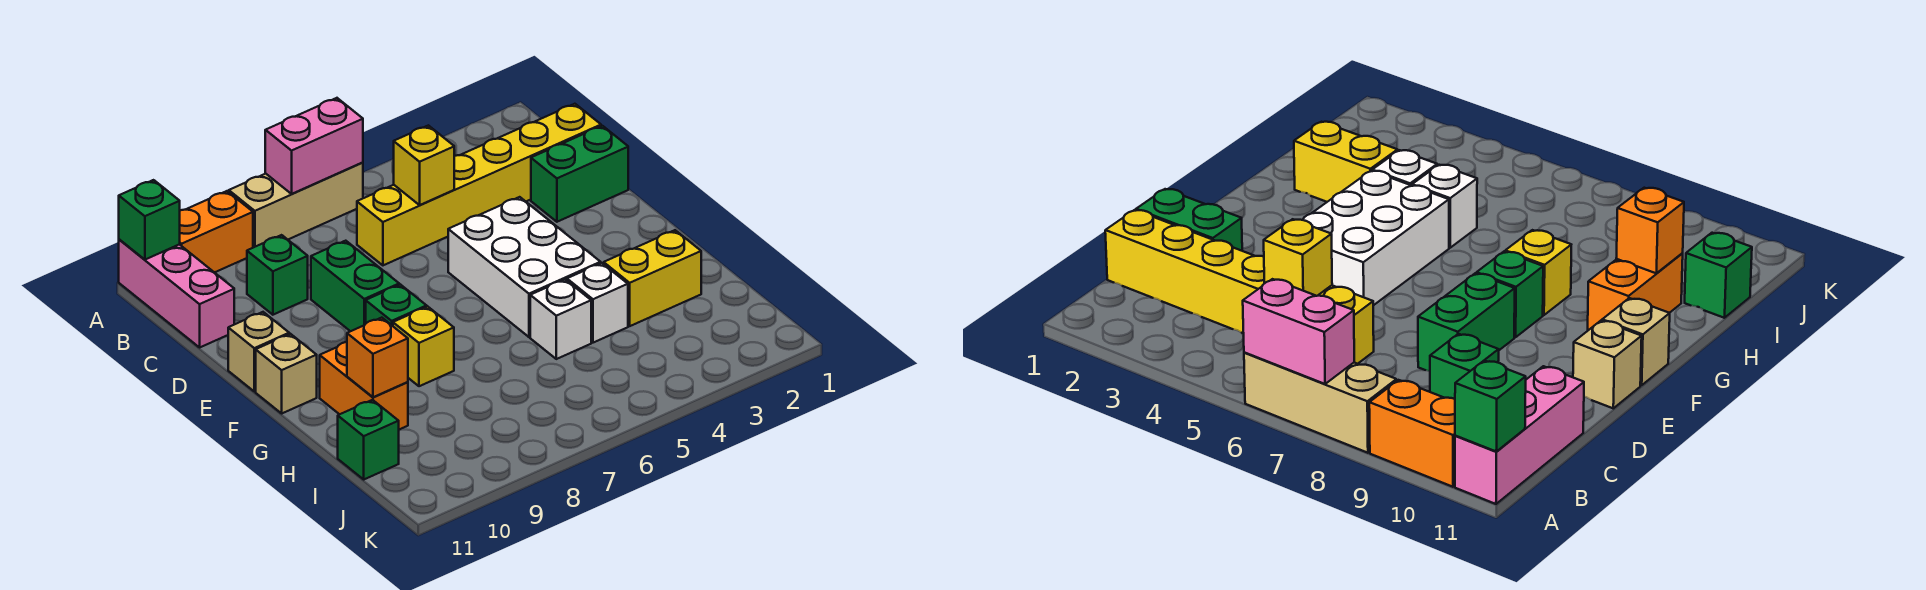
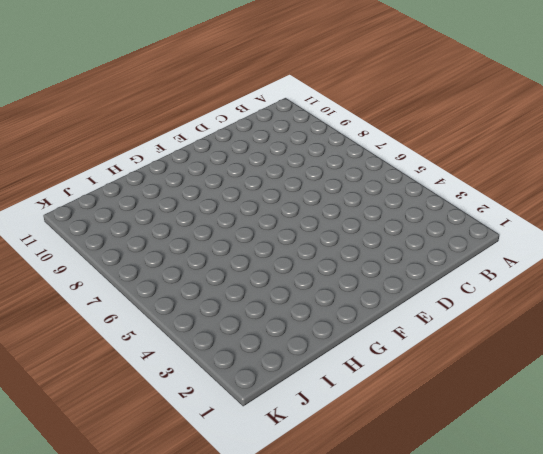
none -> tan 1x3 brick [229,162,363,248]
none -> orange 1x2 brick [180,191,253,273]
none -> pink 1x3 brick [119,239,234,347]

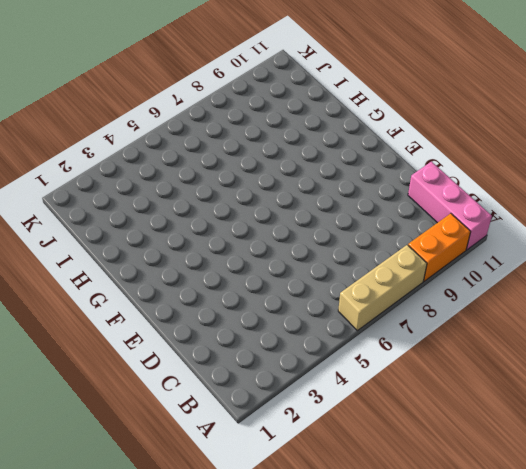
none -> yellow 1x6 brick [357,104,601,265]
none -> green 1x1 brick [247,235,308,315]
none -> green 1x2 brick [531,126,628,222]

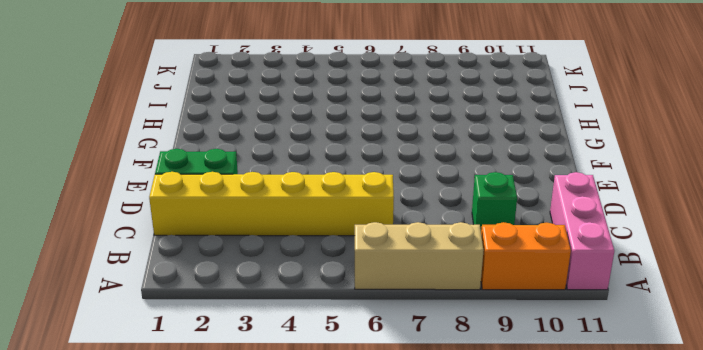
none -> green 1x2 brick [311,241,399,331]
none -> white 2x3 brick [448,197,601,337]
none -> tan 1x1 brick [228,312,289,392]

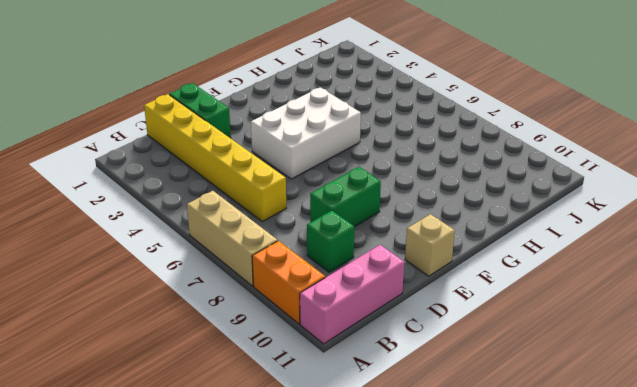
none -> green 1x1 brick [366,285,427,326]
none -> tan 1x1 brick [256,334,317,413]
none -> yellow 1x1 brick [393,307,454,386]

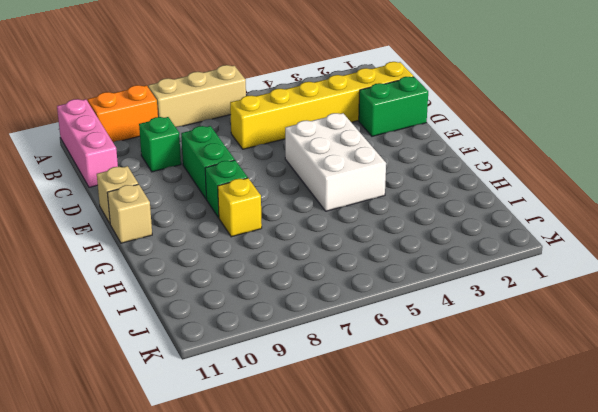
none -> orange 1x2 brick [320,342,408,430]
none -> yellow 1x2 brick [604,230,701,326]
none -> white 1x1 brick [567,263,628,343]

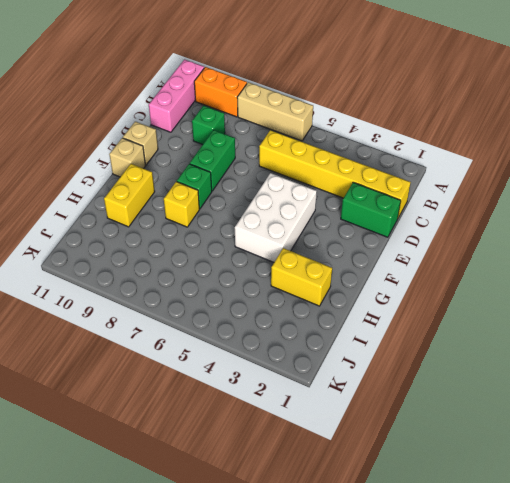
yellow 1x2 brick [104,164,155,227] -> orange 1x2 brick [320,342,408,430]
none -> white 1x1 brick [567,263,628,343]
none -> white 1x1 brick [530,279,591,359]
none -> green 1x1 brick [338,400,399,479]

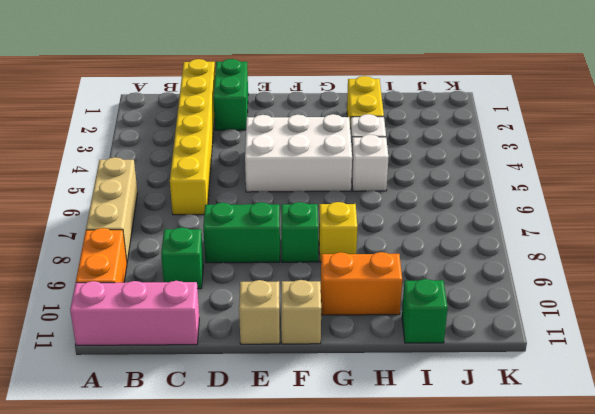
none -> pink 1x2 brick [265,98,363,194]
none -> green 1x1 brick [119,180,180,260]
none -> yellow 1x1 brick [394,125,454,205]

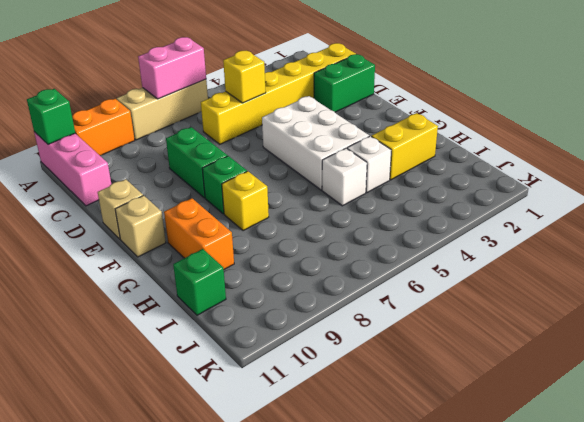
none -> green 1x1 brick [247,235,308,315]
none -> orange 1x1 brick [347,318,408,397]

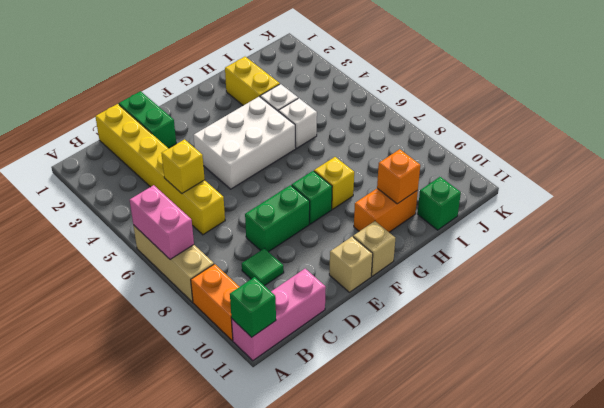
green 1x1 tile [242,248,284,286] -> green 1x1 brick [247,235,308,315]

